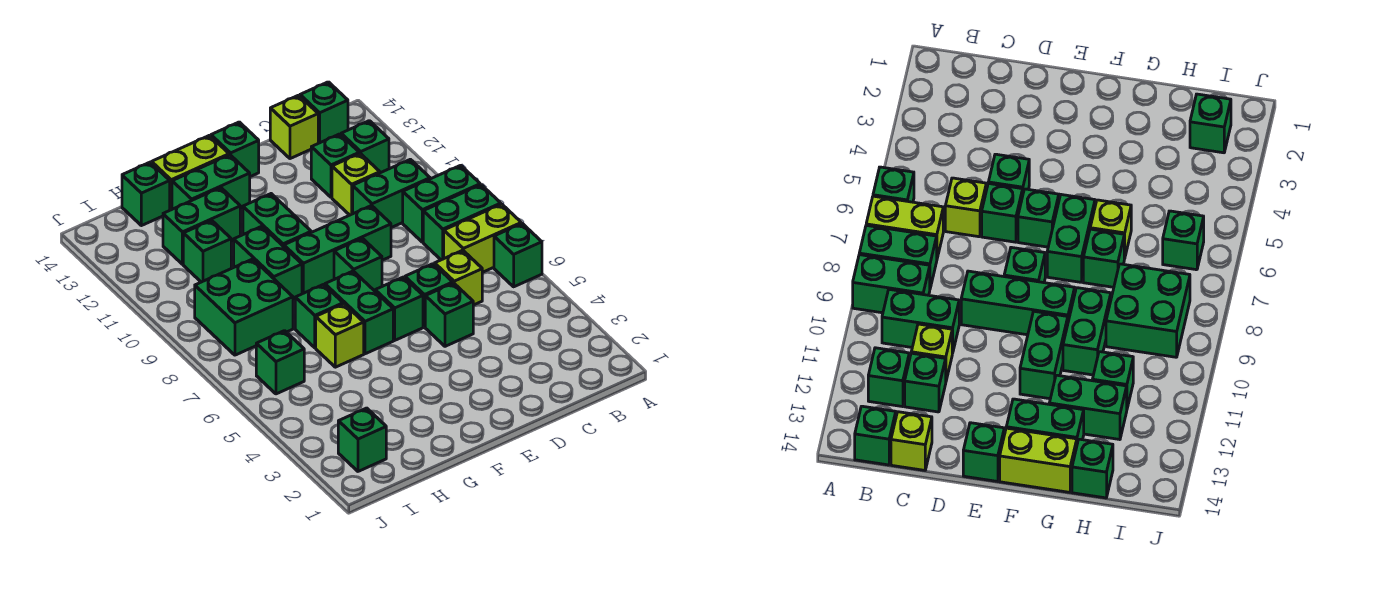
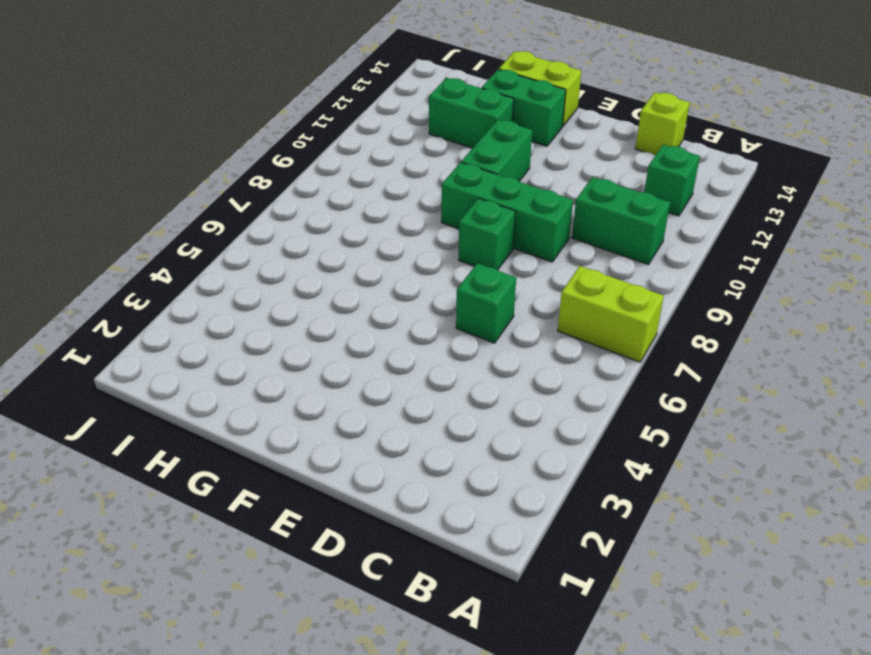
none -> green 1x1 brick [494,224,542,287]
none -> green 1x2 brick [423,185,501,260]
none -> green 1x2 brick [403,165,480,242]
none -> green 1x1 brick [300,82,348,143]

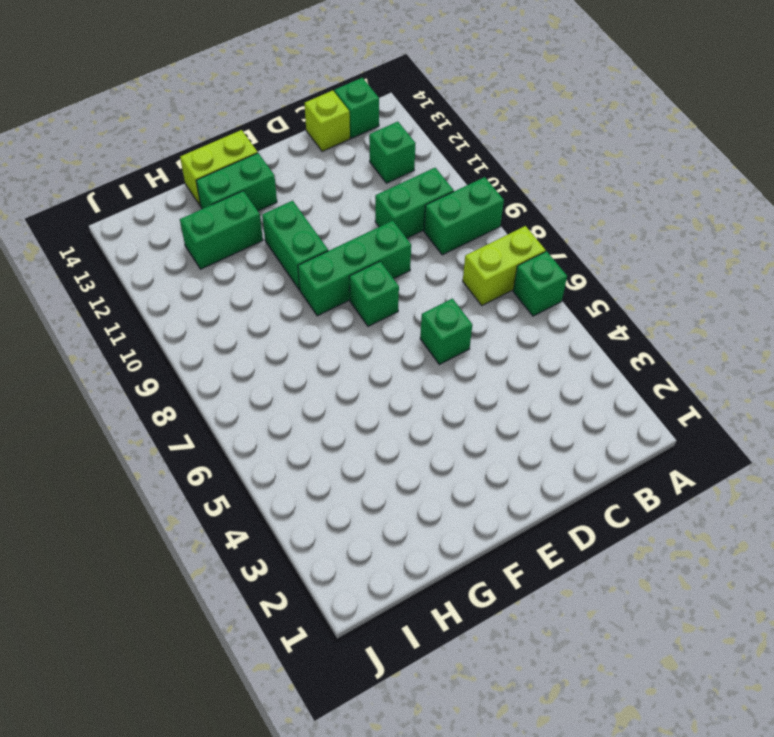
none -> green 1x2 brick [423,185,501,260]
none -> lime 1x1 brick [435,250,482,305]
none -> lime 1x1 brick [332,153,380,215]
none -> green 1x1 brick [311,134,359,197]

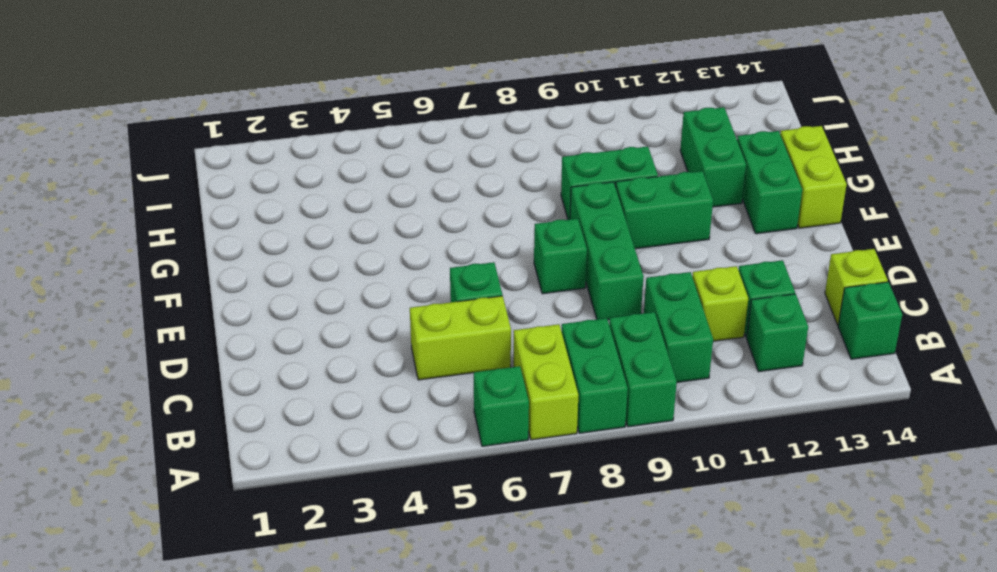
lime 1x2 brick [410,296,511,380] -> lime 1x1 brick [435,250,482,305]
none -> green 1x1 brick [425,283,473,346]
none -> green 1x1 brick [375,277,423,340]
none -> green 1x1 brick [211,122,259,177]
none -> green 1x2 brick [325,271,393,354]

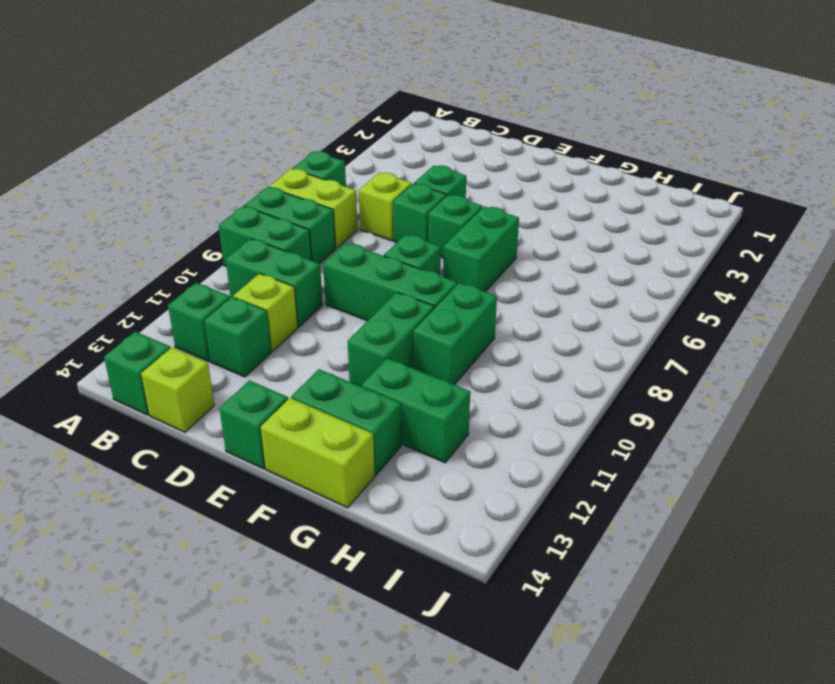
none -> lime 1x1 brick [316,304,364,367]
none -> green 1x1 brick [295,285,343,348]
none -> green 2x2 brick [195,259,293,355]
none -> green 1x1 brick [183,220,231,282]

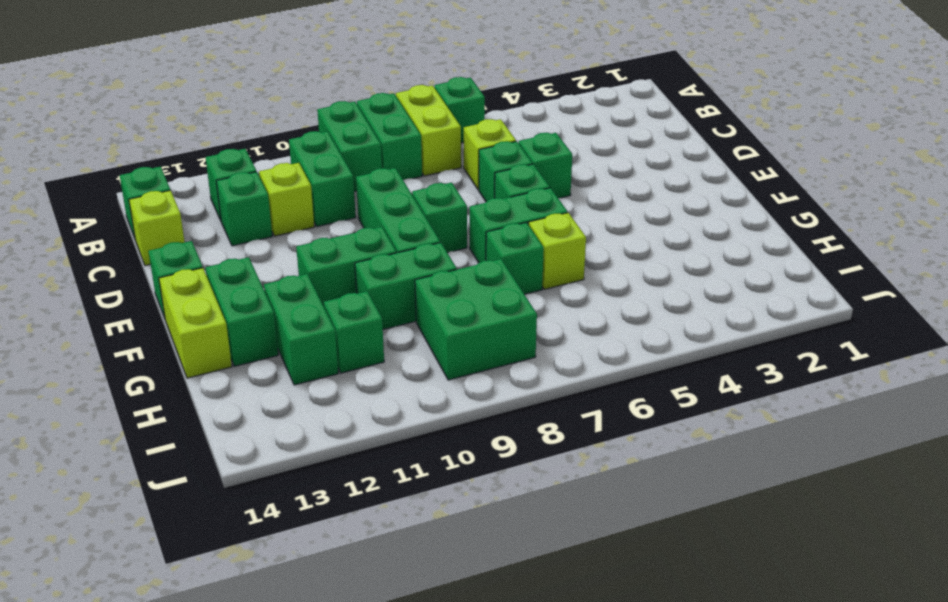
none -> green 1x1 brick [122,162,170,226]
none -> green 1x1 brick [338,408,386,471]
none -> green 1x1 brick [256,331,304,394]

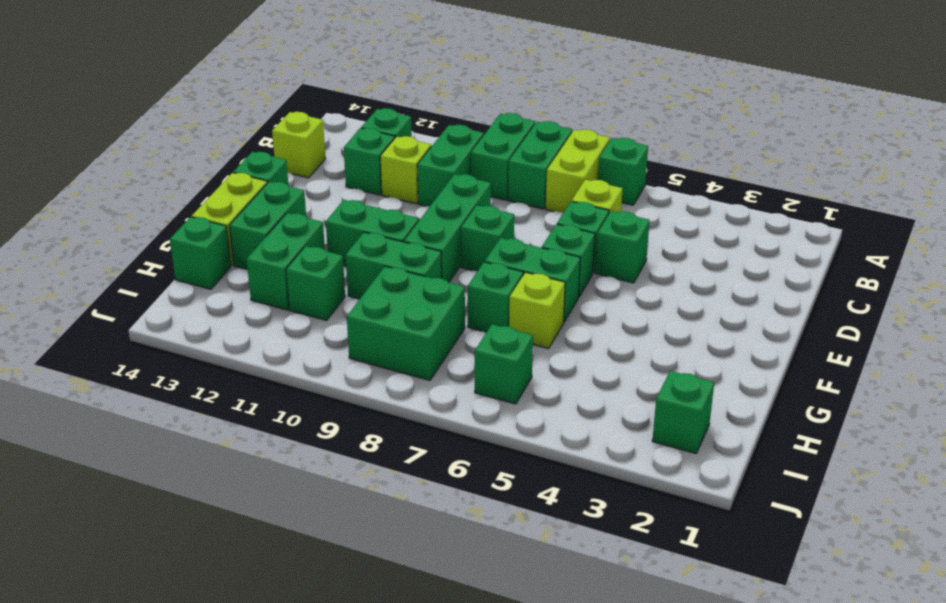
none -> green 1x1 brick [300,82,348,143]

